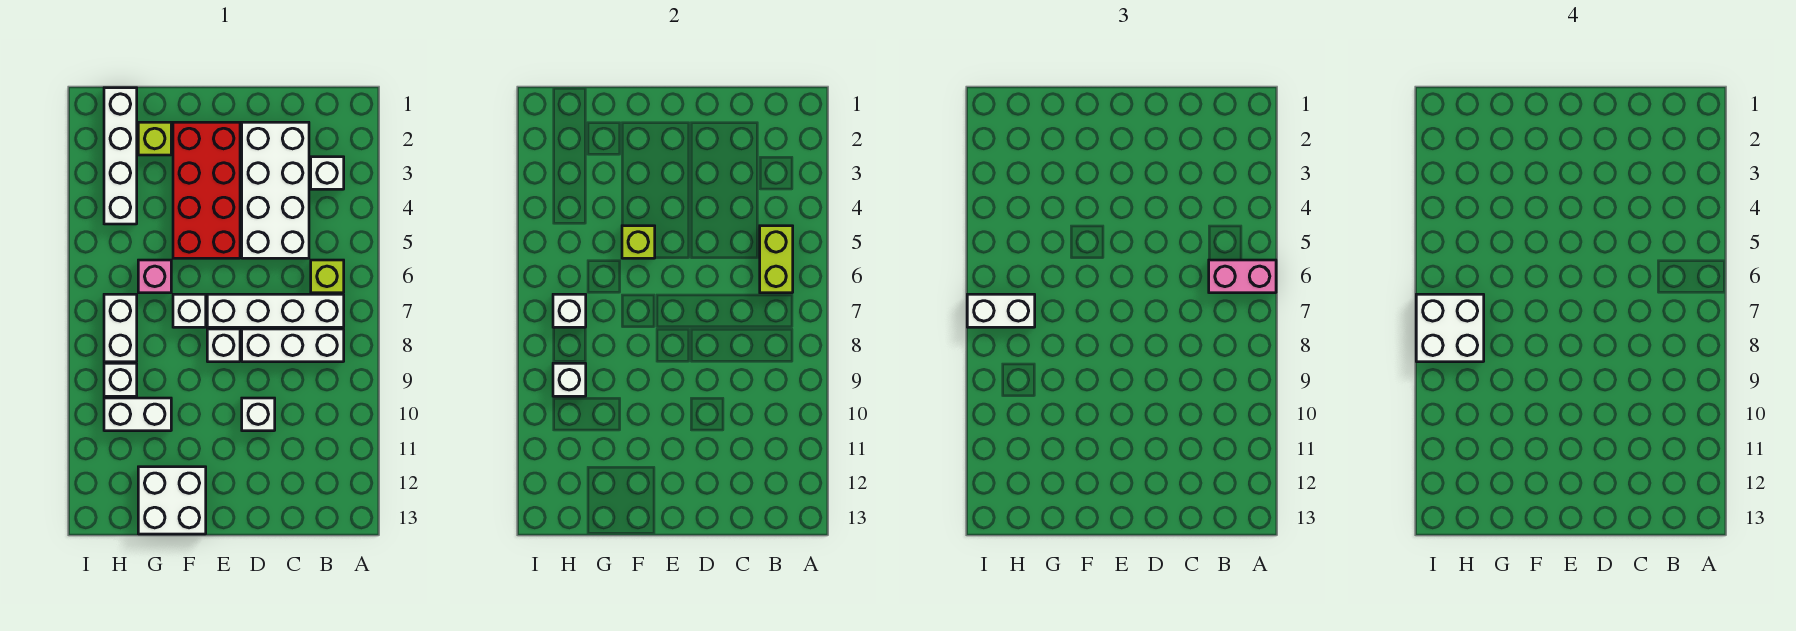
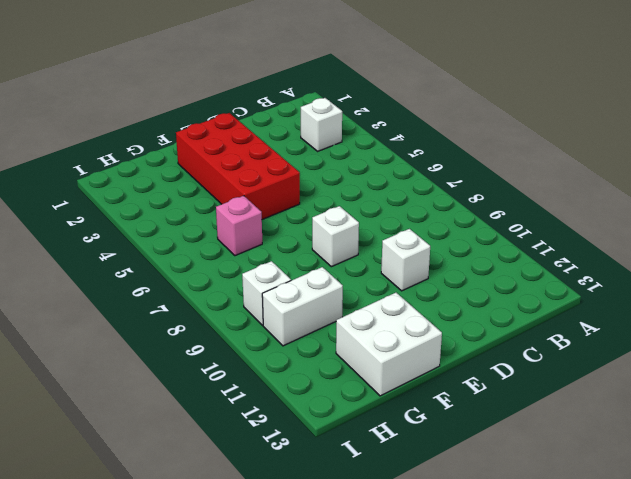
none -> lime 1x1 brick [311,260,344,293]
none -> white 1x4 brick [207,294,344,327]
none -> white 1x3 brick [242,329,344,362]

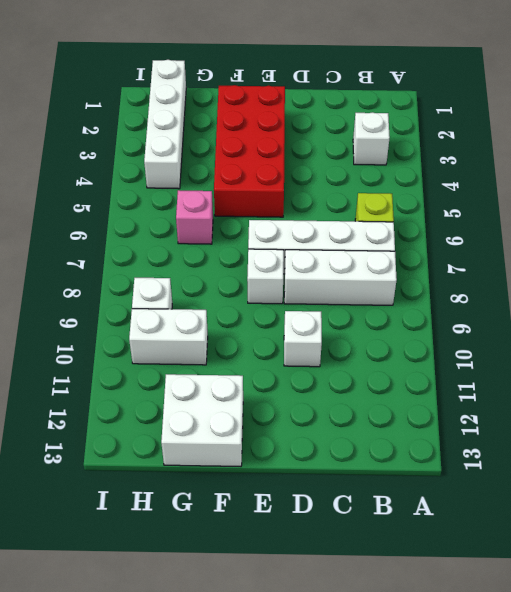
none -> white 2x4 brick [242,122,309,258]
none -> white 1x1 brick [173,294,206,327]
none -> lime 1x1 brick [138,122,171,155]

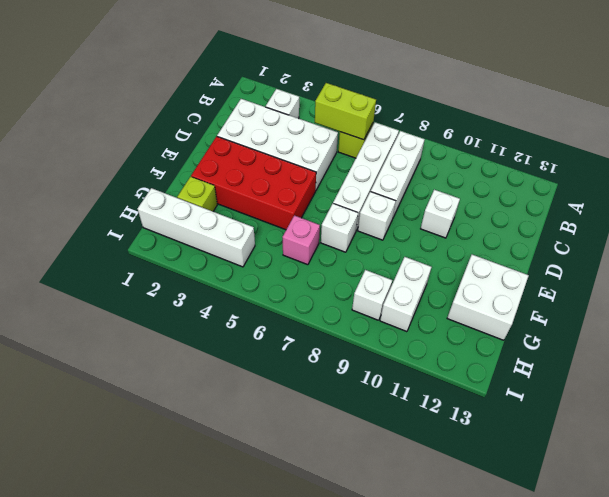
none -> white 1x2 brick [104,294,137,362]
none -> lime 1x1 brick [622,226,655,258]
none -> white 1x1 brick [553,294,586,327]

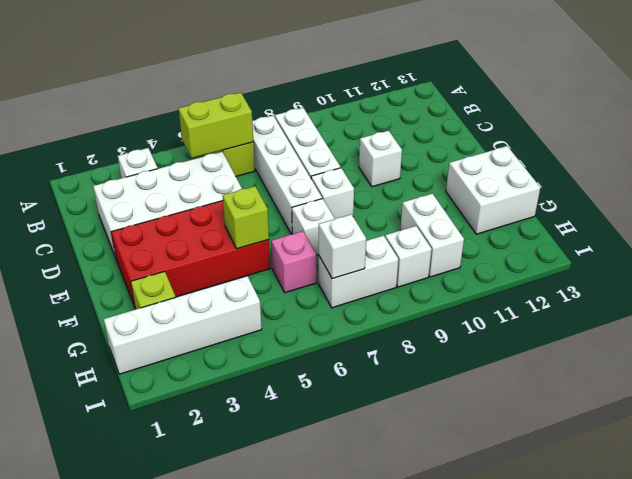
none -> white 1x1 brick [553,363,586,396]
none -> pink 1x2 brick [1209,260,1276,293]
none -> white 1x2 brick [967,294,1035,327]

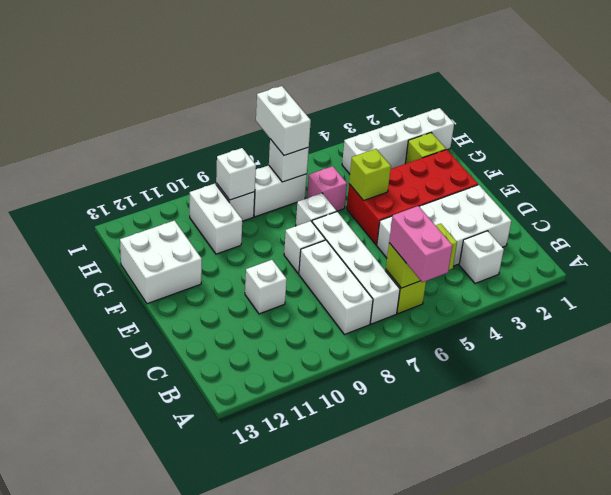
none -> white 2x2 brick [1416,294,1484,362]

